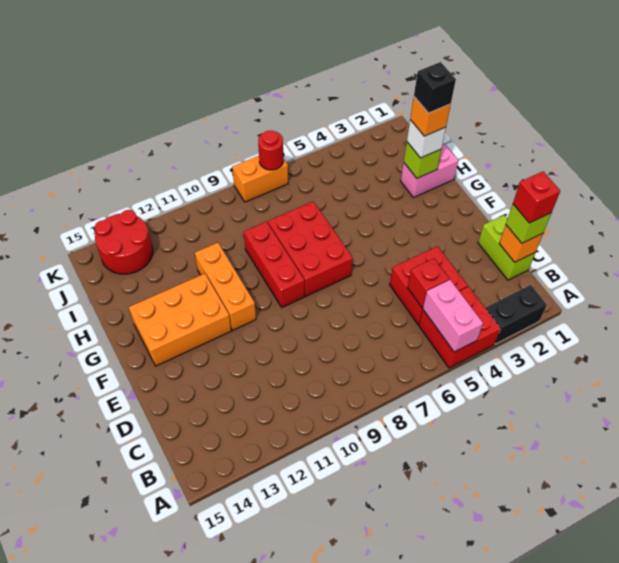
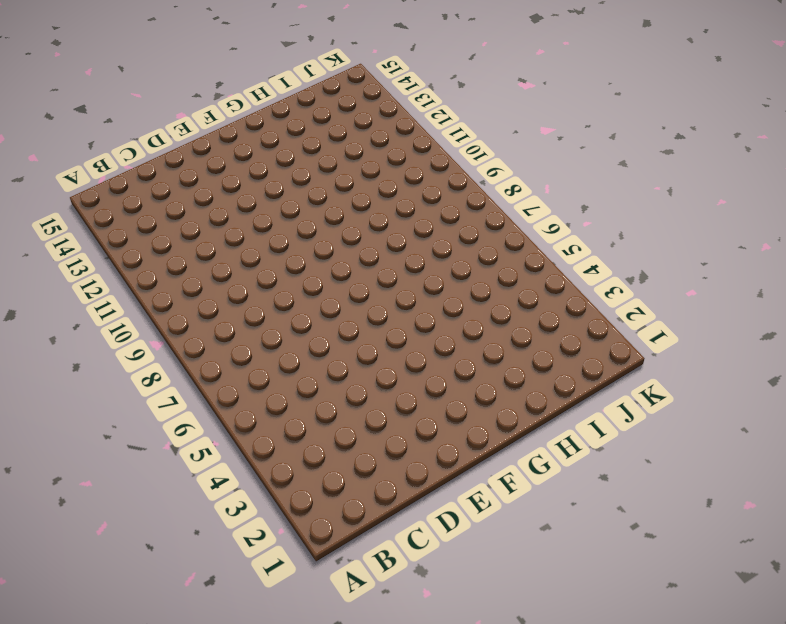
none -> black 1x2 brick [486,285,547,344]
none -> red 2x2 brick [419,287,501,368]
none -> lime 1x2 brick [478,215,535,280]

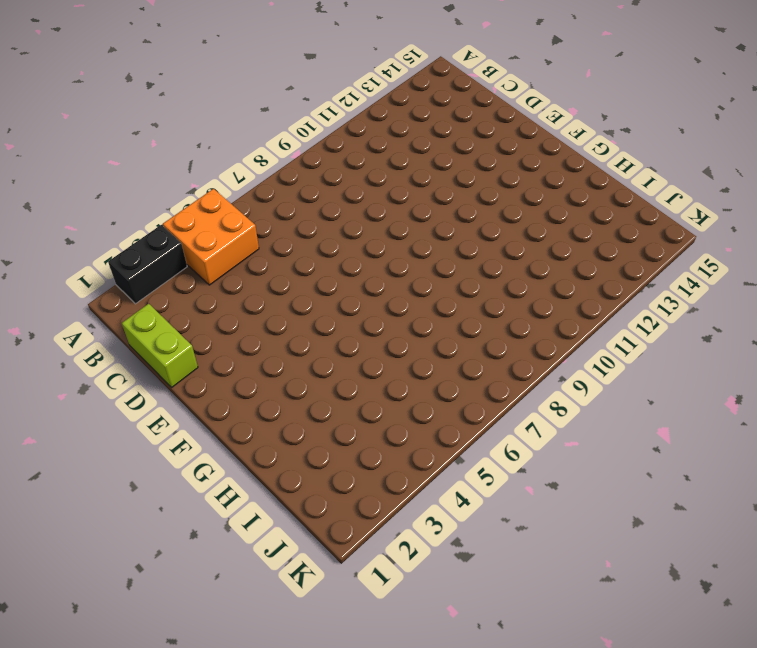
orange 2x2 brick [163,189,259,285] -> red 2x2 brick [419,287,501,368]
none -> red 2x2 brick [390,246,468,325]
none -> red 2x3 brick [268,201,353,296]
none -> red 1x3 brick [244,222,305,307]

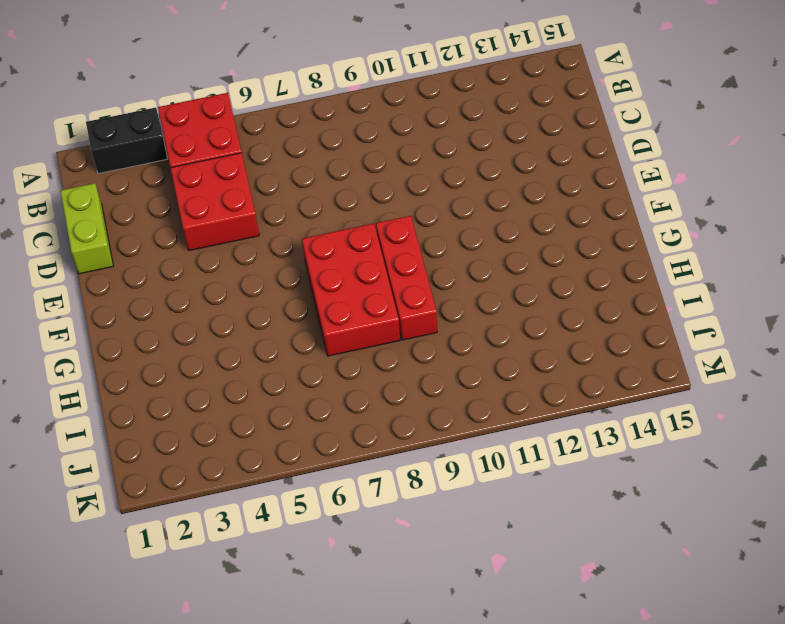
none -> orange 1x3 brick [195,243,256,330]
none -> orange 2x3 brick [129,274,231,366]
none -> pink 1x2 brick [401,144,458,198]

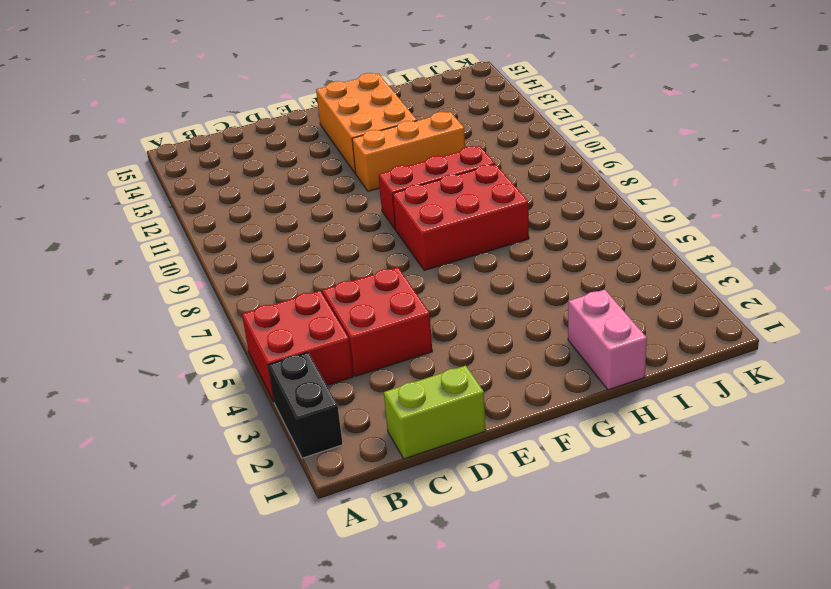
none -> red 2x2 round brick [95,210,153,274]
none -> orange 1x2 brick [232,156,288,202]
none -> pink 1x2 brick [423,280,483,352]

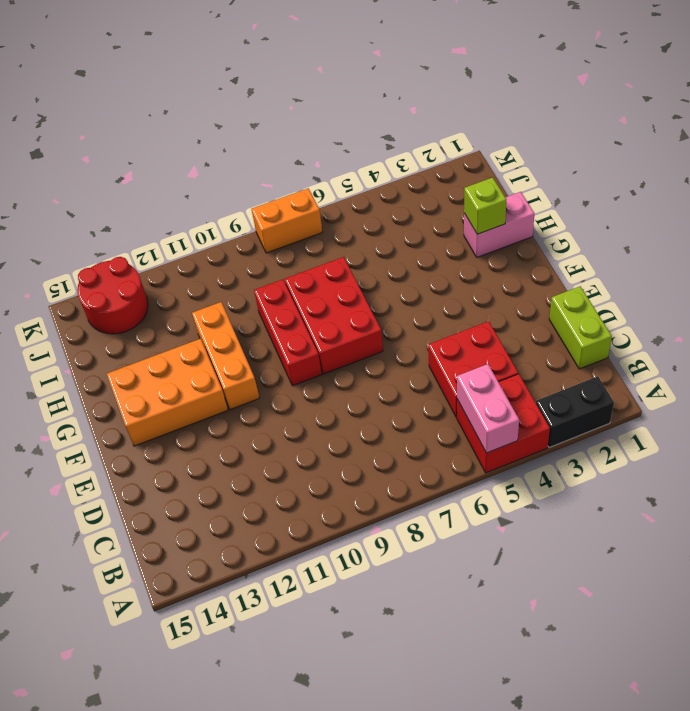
none -> orange 1x1 brick [499,225,543,262]
none -> red 1x1 brick [407,259,449,308]
none -> red 1x1 round brick [258,131,283,170]

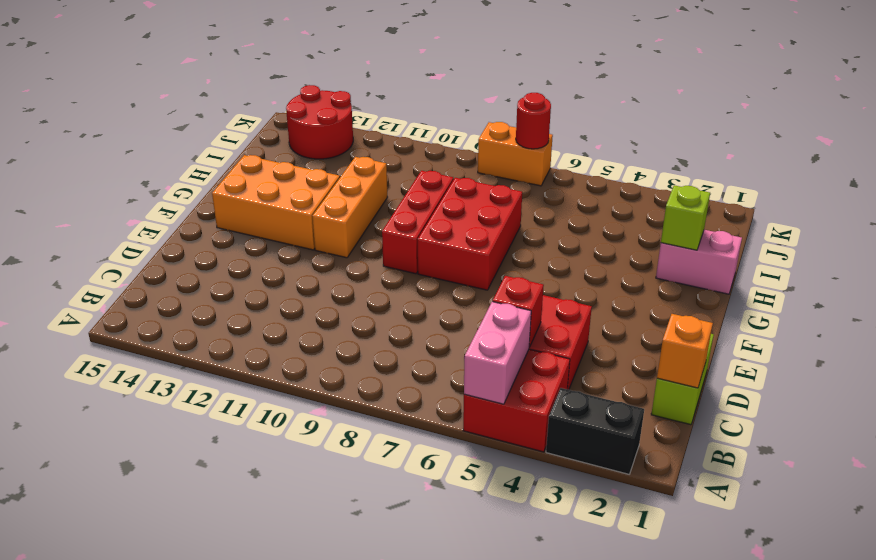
none -> lime 1x1 brick [506,204,551,243]
none -> white 1x1 brick [407,120,446,158]
none -> red 1x1 brick [513,171,560,223]

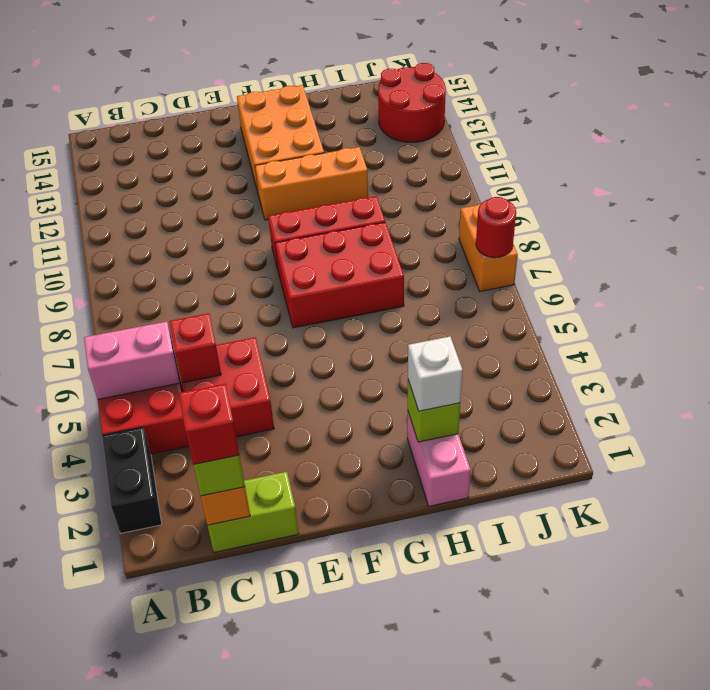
none -> orange 1x1 brick [410,97,451,136]
none -> black 1x1 brick [414,62,456,113]

